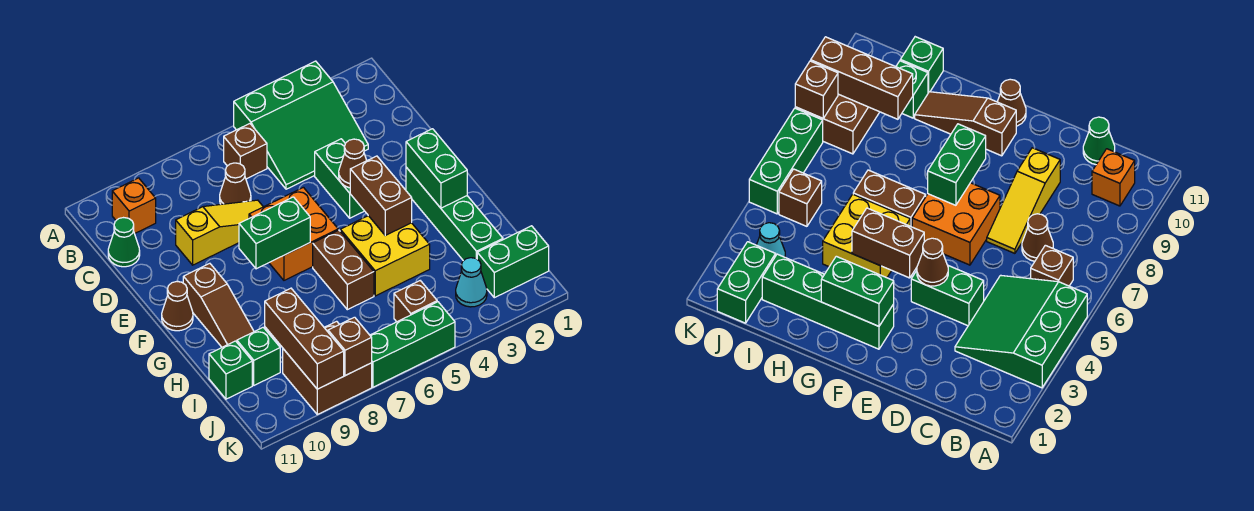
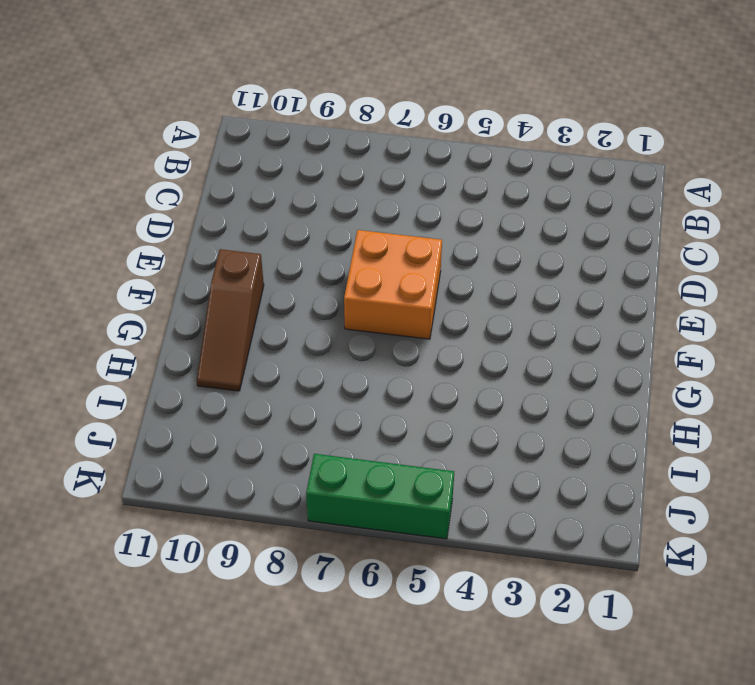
none -> green 3x3 slope [234,61,368,189]
none -> brown 1x1 brick [224,124,267,179]
none -> orange 1x1 brick [112,178,156,234]

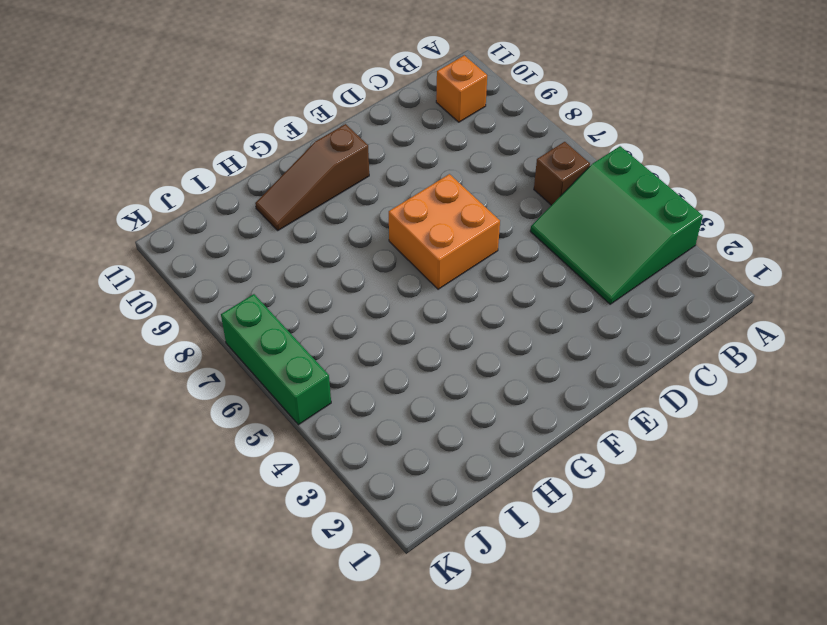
none -> brown 1x1 cone [220,163,251,204]
none -> green 1x1 cone [108,218,140,267]
none -> green 1x2 brick [315,139,364,218]

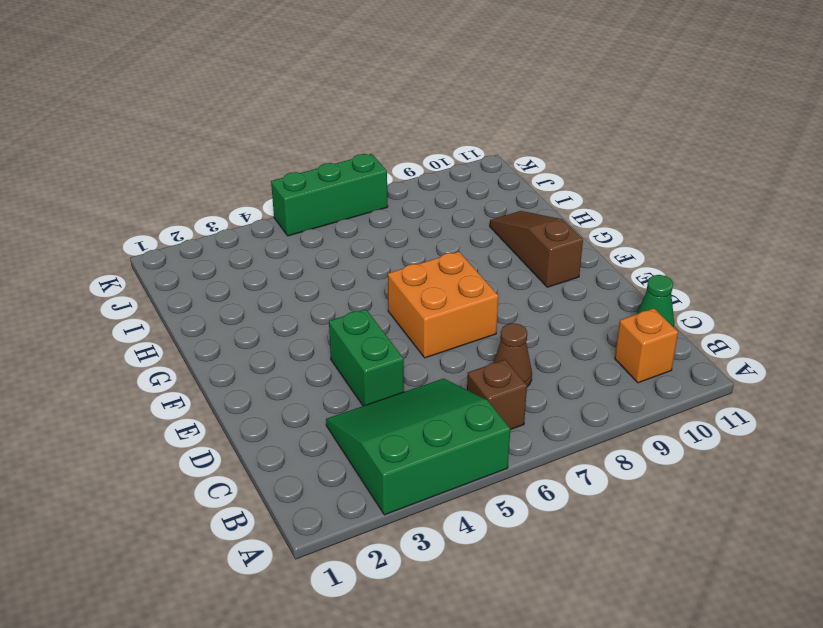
none -> yellow 1x3 slope [176,200,263,265]
none -> green 1x4 brick [406,167,503,261]
none -> brown 1x1 cone [162,282,193,331]

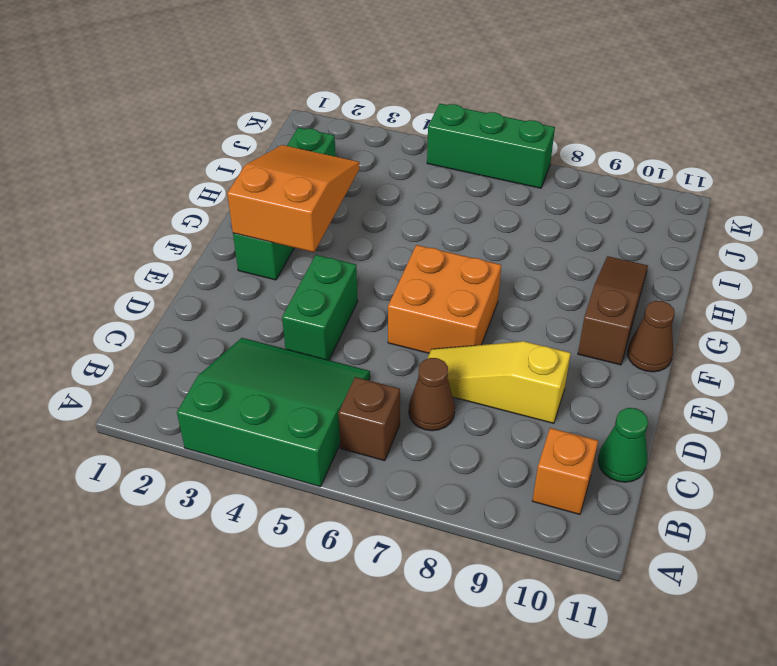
orange 2x3 slope [227,145,359,252] -> green 1x2 brick [406,129,467,208]
none -> yellow 2x2 brick [340,216,430,296]
none -> brown 1x2 brick [313,230,374,310]
none -> green 1x1 brick [237,327,280,385]

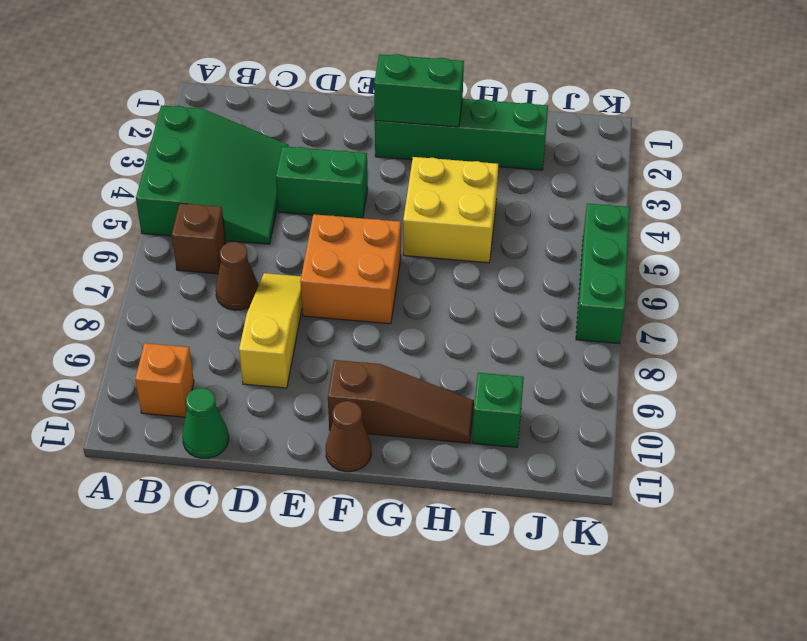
none -> brown 1x2 brick [313,230,374,310]
none -> green 1x1 brick [209,341,252,399]
none -> green 1x2 brick [477,226,549,298]

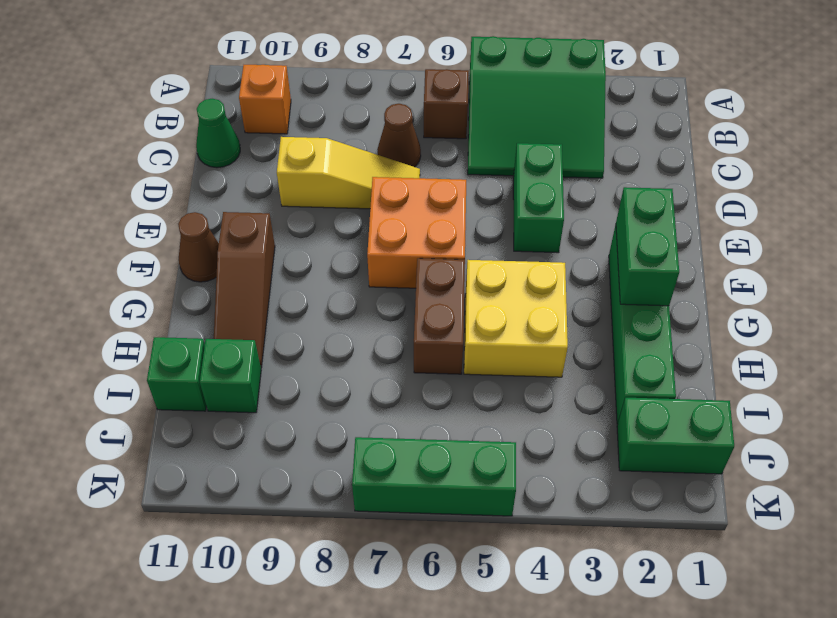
none -> cyan 1x1 cone [456,258,487,307]
none -> brown 1x1 brick [394,281,437,322]
none -> brown 2x2 brick [283,321,372,414]

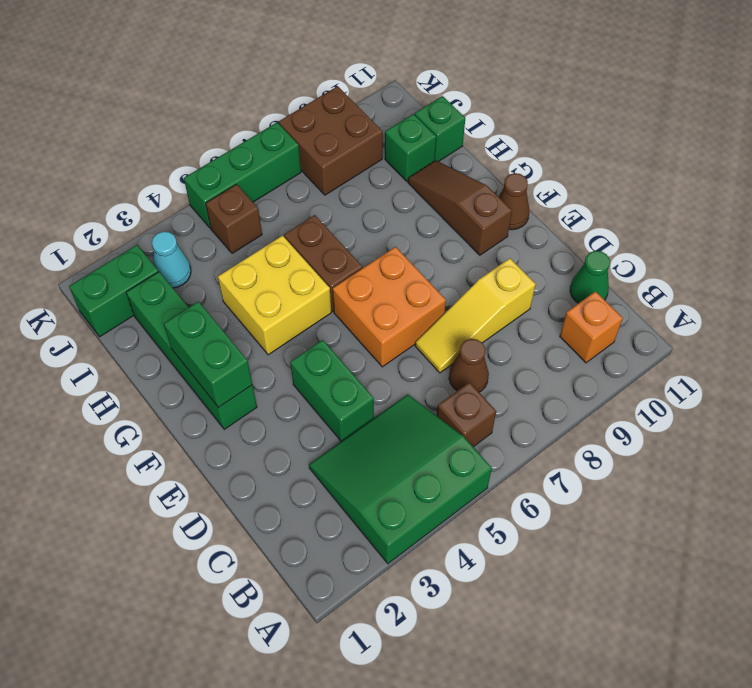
none -> brown 1x1 cone [339,139,367,188]
none -> brown 1x2 brick [350,156,412,235]
none -> green 1x2 brick [239,197,310,269]

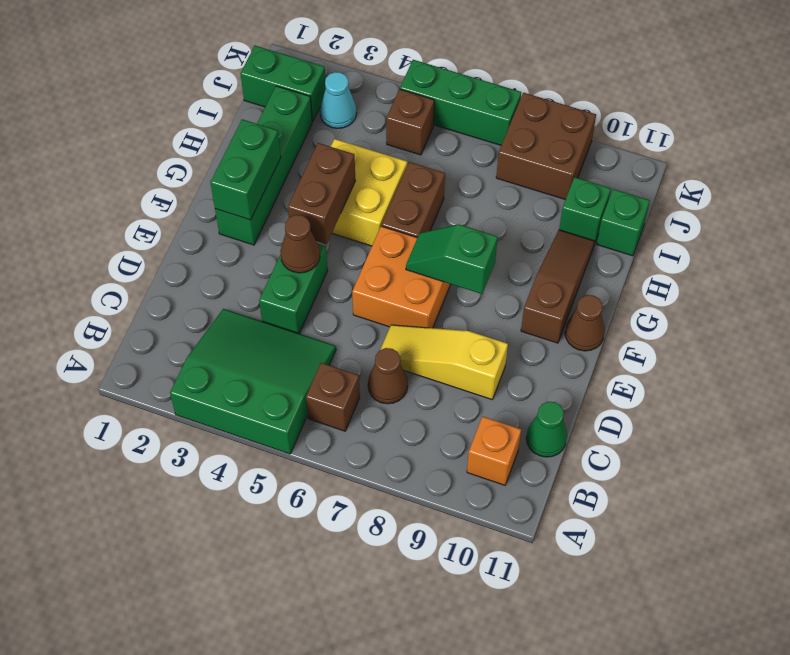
green 1x2 slope [406,224,498,294] -> green 1x2 brick [239,197,310,269]
none -> brown 1x3 brick [265,288,344,389]
none -> brown 1x1 brick [328,317,372,376]

